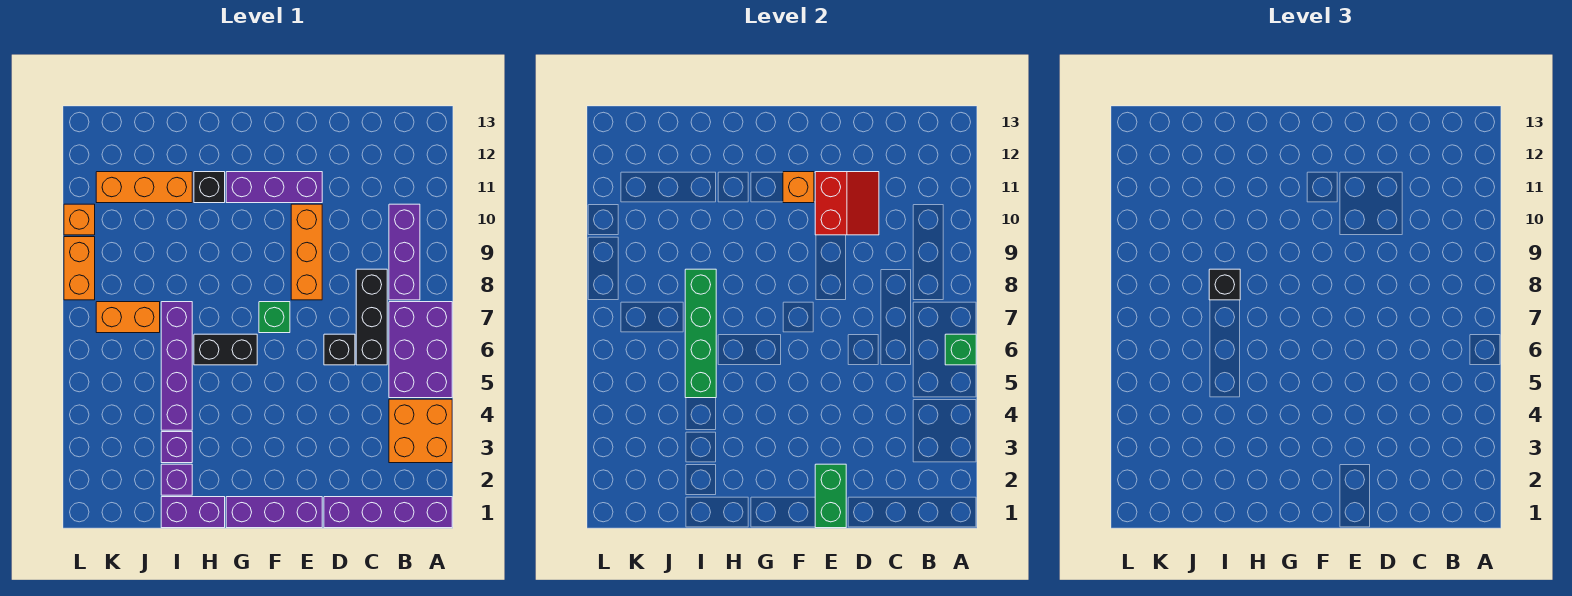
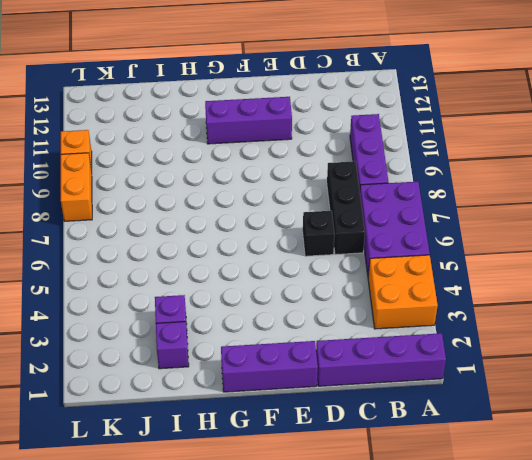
none -> orange 1x3 brick [291,204,322,300]
none -> green 1x1 brick [259,302,290,333]
none -> black 1x2 brick [194,334,257,365]

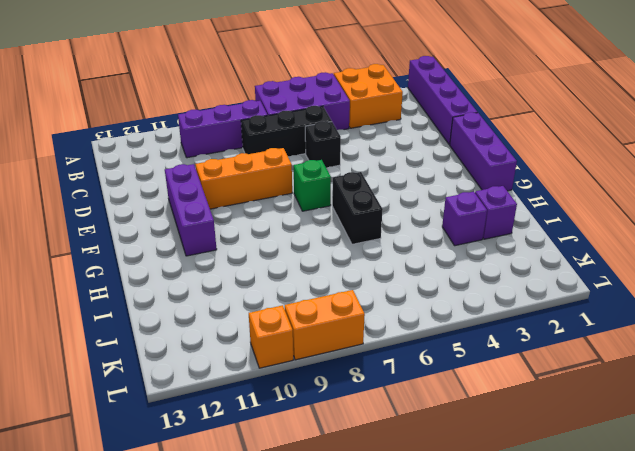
none -> purple 1x2 brick [161,497,225,528]
none -> black 1x1 brick [194,172,225,203]
none -> purple 1x4 brick [161,302,192,430]

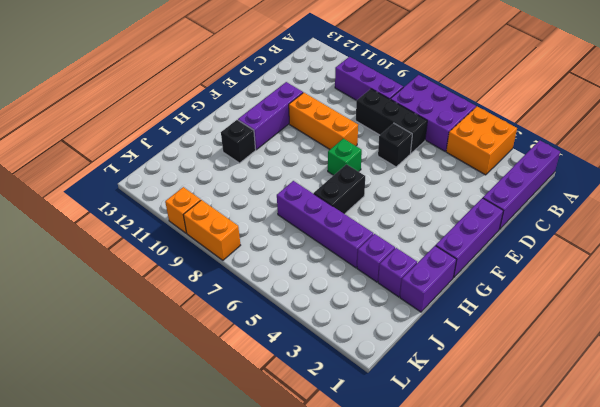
none -> orange 1x3 brick [96,172,192,203]
none -> orange 1x2 brick [96,302,160,333]
none -> green 1x1 brick [945,334,976,365]

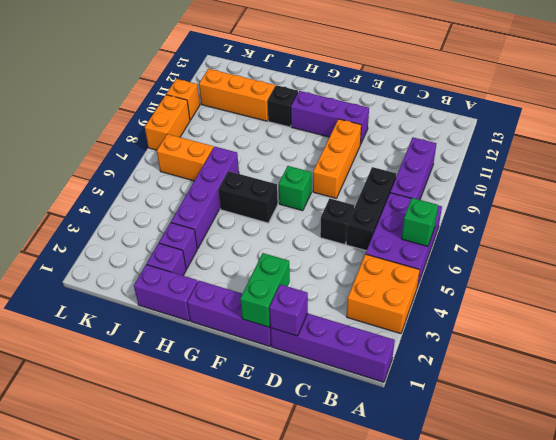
purple 1x1 brick [269,284,308,336] -> none
none -> red 2x2 slope [815,172,879,235]
none -> orange 1x1 brick [783,172,814,203]
none -> green 1x4 brick [685,269,716,398]

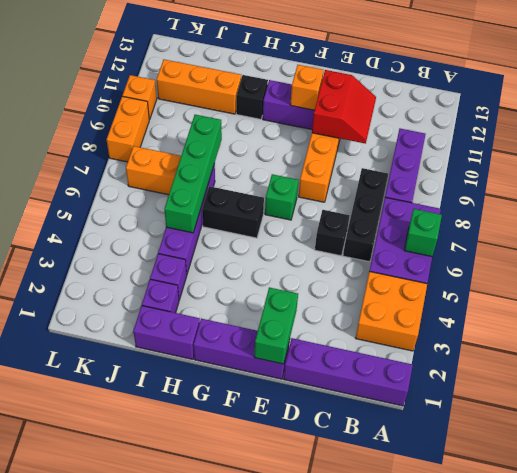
none -> black 1x1 brick [1209,269,1240,300]

